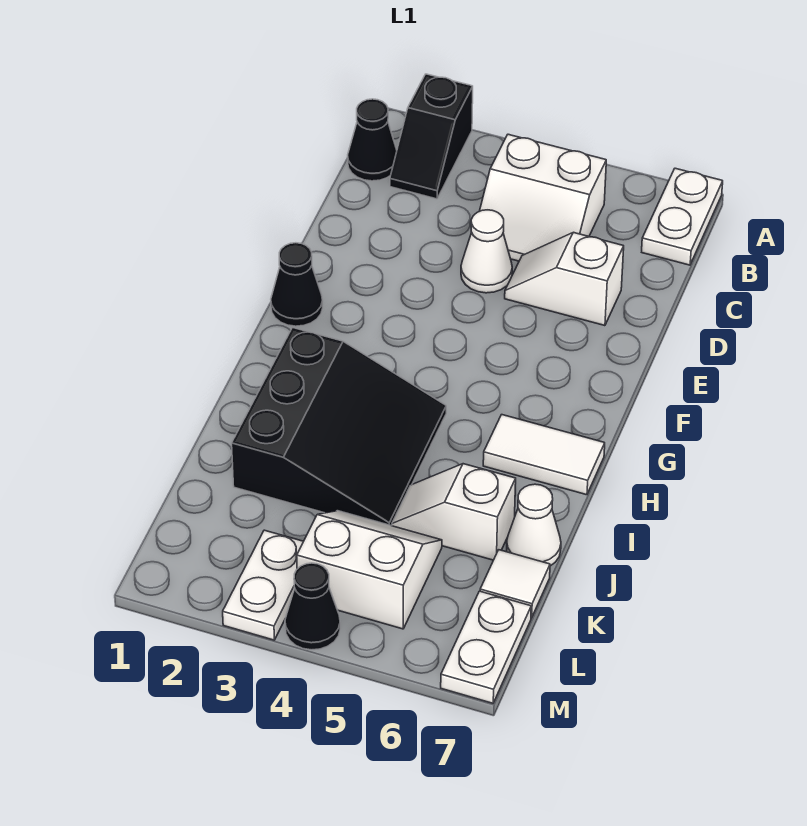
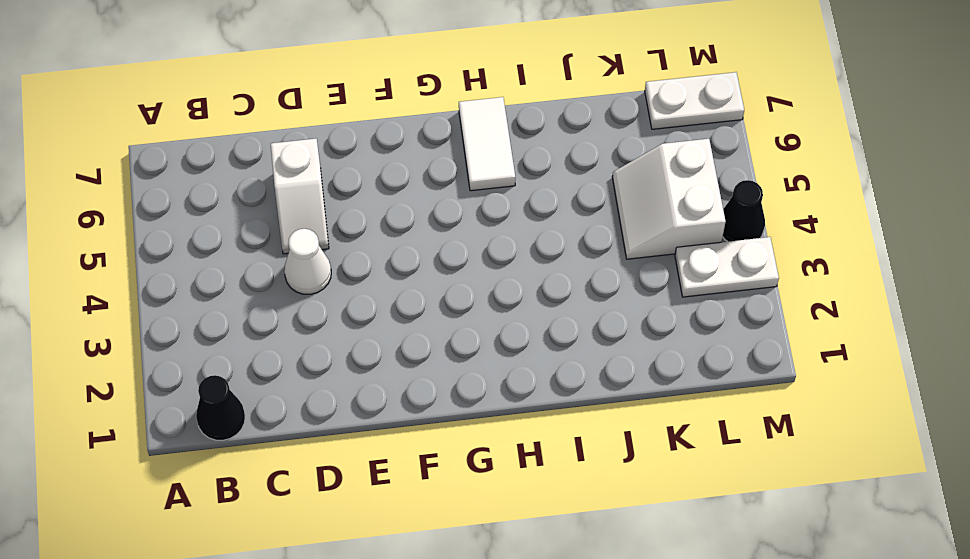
none -> black 1x2 slope [390,74,473,199]
none -> white 1x2 plate [642,168,723,265]
none -> white 2x2 slope [480,134,606,261]

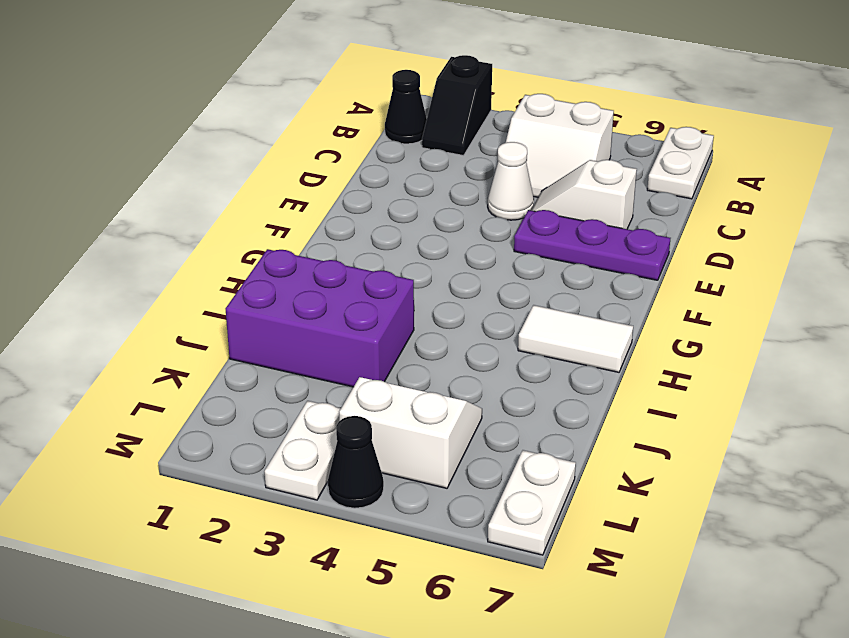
purple 1x3 plate [514,210,670,280] -> none
purple 2x3 brick [226,249,414,387] -> black 3x3 slope [232,328,446,526]
none -> black 1x1 cone [271,243,323,326]
none -> white 1x2 slope [392,464,516,560]
none -> white 1x1 cone [507,484,561,566]

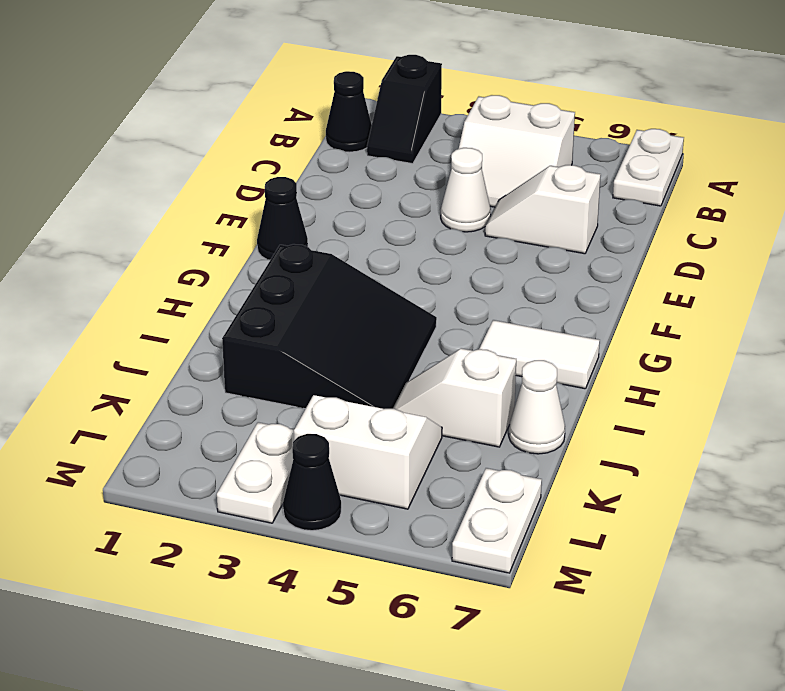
none -> white 1x1 tile [480,550,550,618]

